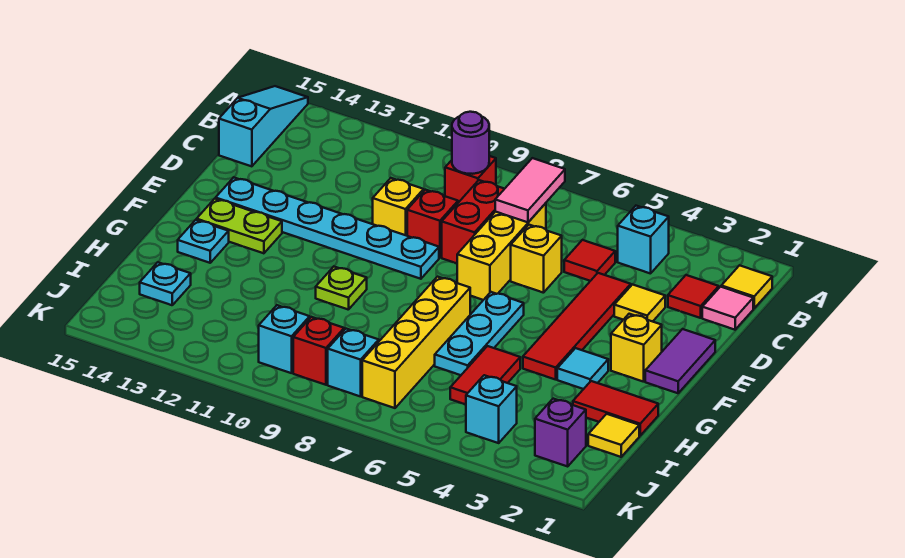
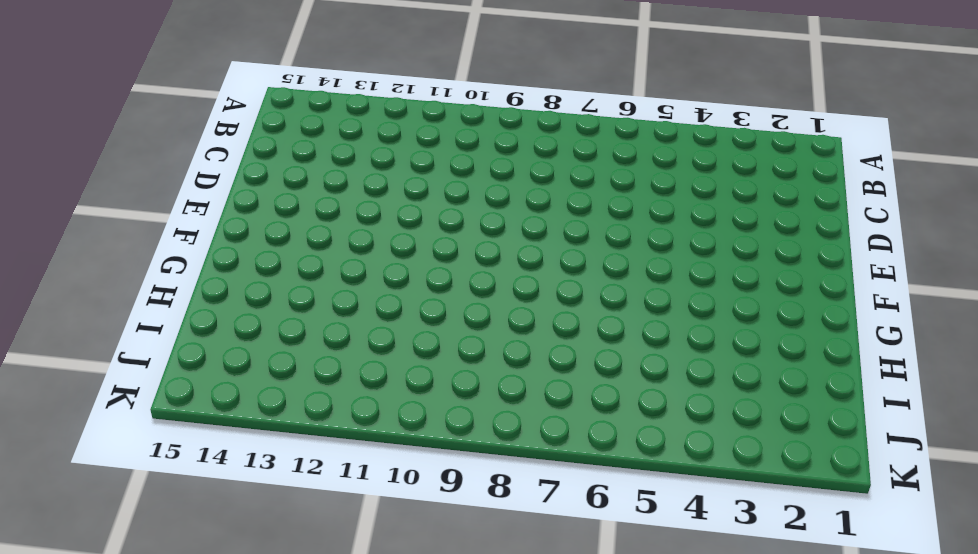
none -> cyan 1x3 slope [219,86,308,166]
none -> yellow 1x1 tile [721,265,772,308]
none -> cyan 1x1 brick [618,206,669,274]
none -> red 1x1 brick [445,156,496,203]

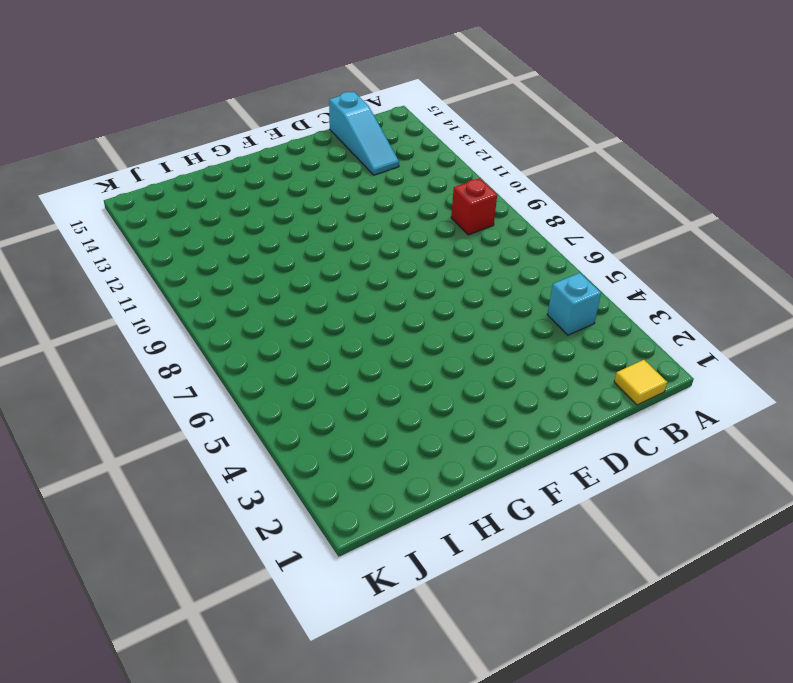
cyan 1x3 slope [329,92,399,175] -> cyan 1x3 slope turned to [219,86,308,166]
none -> pink 1x1 tile [702,287,753,330]
none -> red 1x1 tile [668,275,719,318]
none -> red 1x1 tile [564,240,615,281]
none -> yellow 1x3 brick [457,203,546,300]

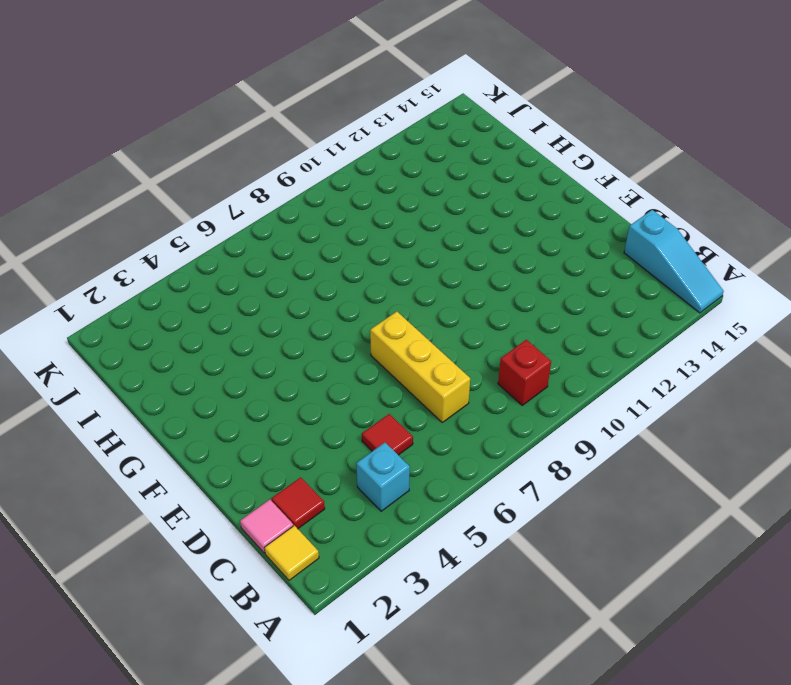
none -> red 1x2 brick [442,180,504,263]
none -> yellow 1x1 tile [614,284,665,322]
none -> red 1x4 tile [523,273,631,380]
none -> yellow 1x1 brick [511,225,562,293]

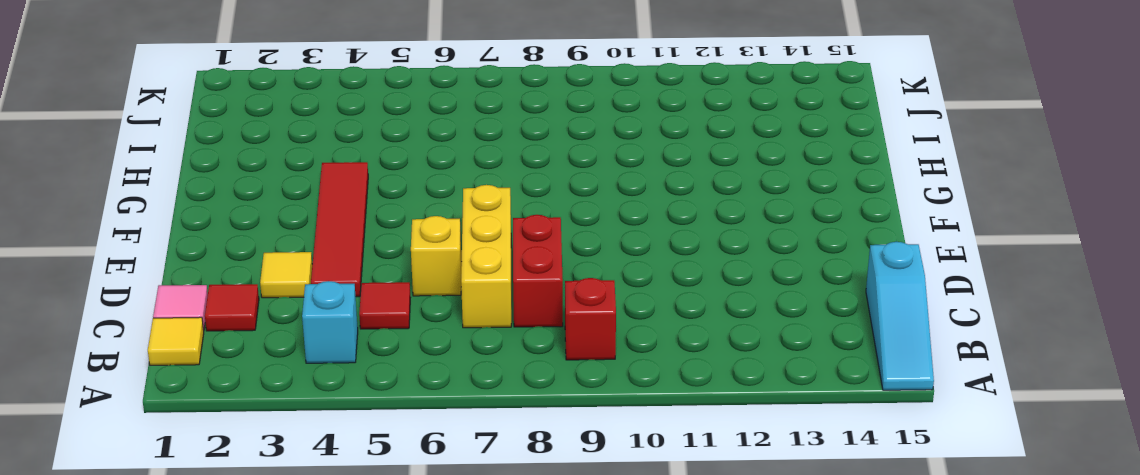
none -> red 1x1 brick [407,190,458,258]
none -> yellow 1x1 brick [373,178,424,236]
none -> purple 1x2 tile [645,329,715,393]
none -> cyan 1x6 plate [216,177,439,279]

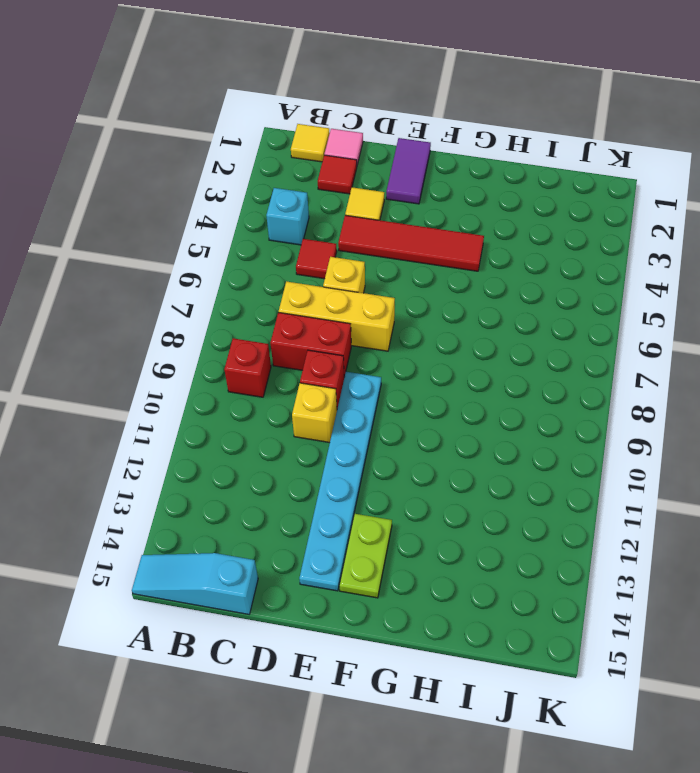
purple 1x2 tile [386,138,431,204] -> purple 1x2 tile turned to [645,329,715,393]
none -> yellow 1x1 brick [611,314,662,382]
none -> cyan 1x3 plate [435,292,524,375]
none -> cyan 1x1 tile [557,348,608,389]
none -> yellow 1x4 brick [362,277,470,408]

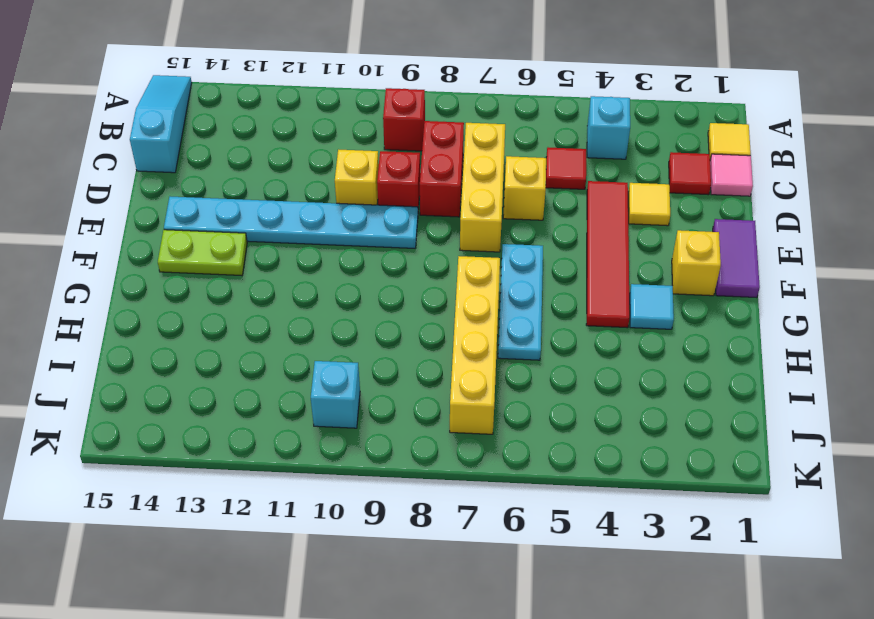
none -> lime 1x1 plate [316,267,367,310]
none -> cyan 1x1 plate [178,220,229,263]
none -> red 1x2 tile [573,381,658,436]
none -> red 1x2 tile [450,346,520,404]

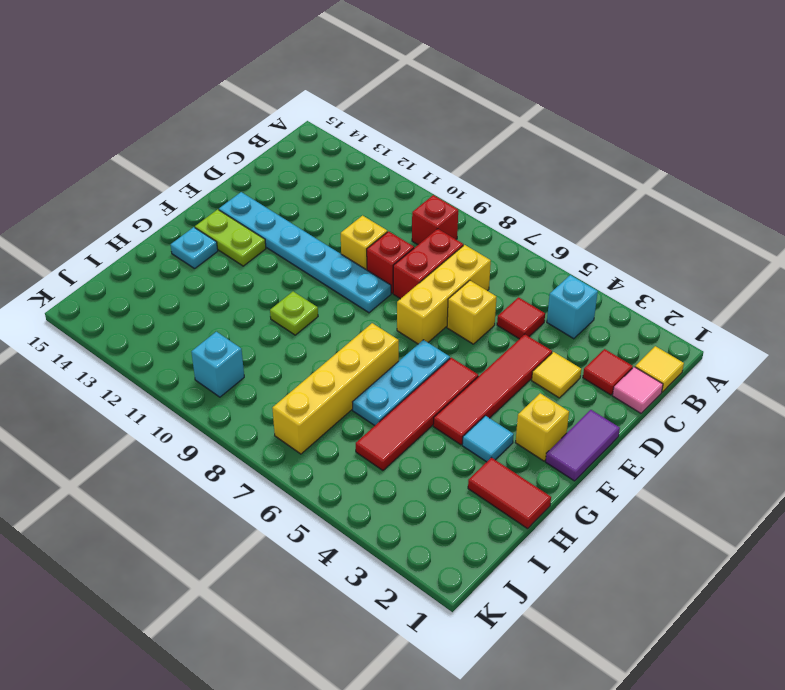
red 1x4 tile [356,358,478,470] -> red 1x2 tile [450,346,520,404]
none -> cyan 1x3 slope [219,86,308,166]
none -> yellow 1x1 tile [588,414,639,457]
none -> cyan 1x1 plate [140,262,191,305]
none -> purple 1x1 brick [535,399,586,466]

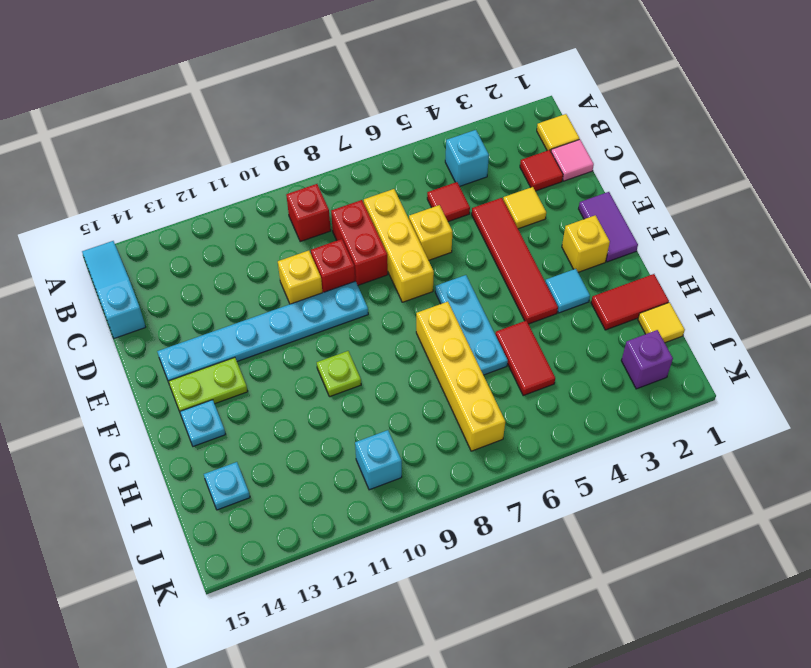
none -> cyan 1x1 brick [466,375,517,443]
none -> cyan 1x1 brick [328,329,379,397]
none -> red 1x1 brick [293,317,344,385]
none -> pink 1x2 tile [495,158,565,222]

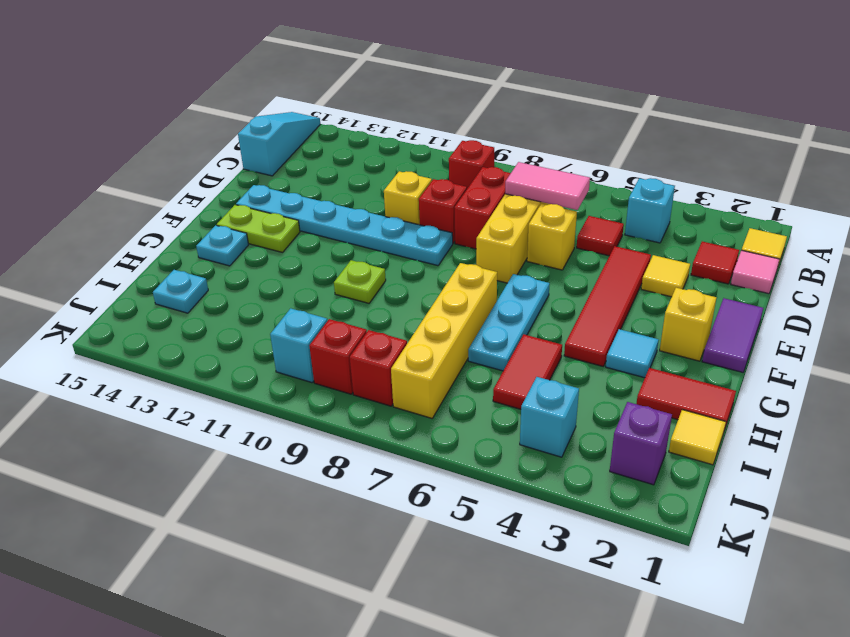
pink 1x2 tile [505,162,590,210] -> pink 1x2 tile turned to [495,158,565,222]
red 1x1 brick [350,330,407,406] -> cyan 1x1 brick [328,329,379,397]
none -> purple 1x1 round brick [452,112,489,174]

